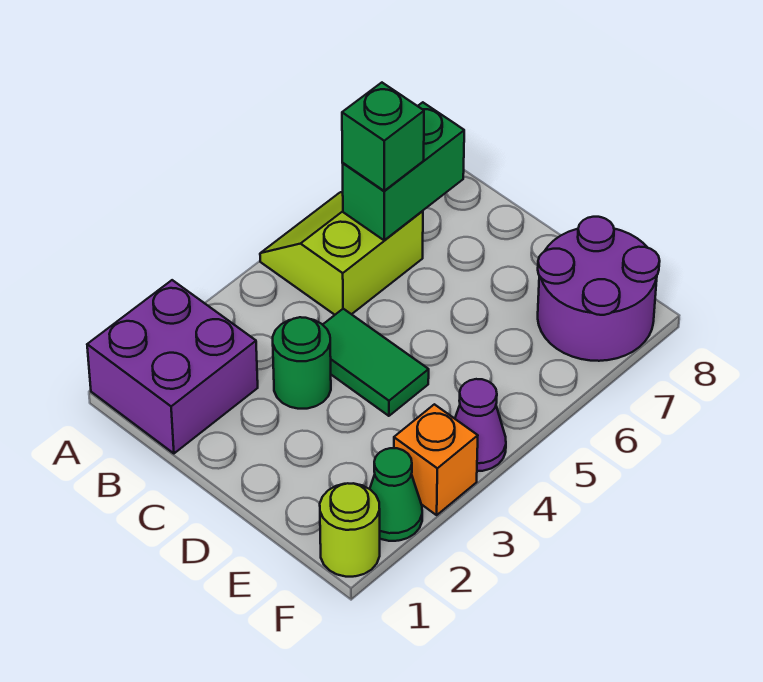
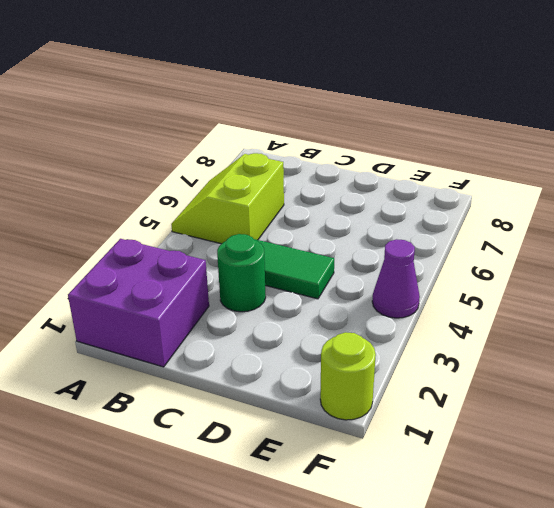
none -> purple 2x2 round brick [538,217,660,361]
none -> green 1x1 cone [370,448,422,541]

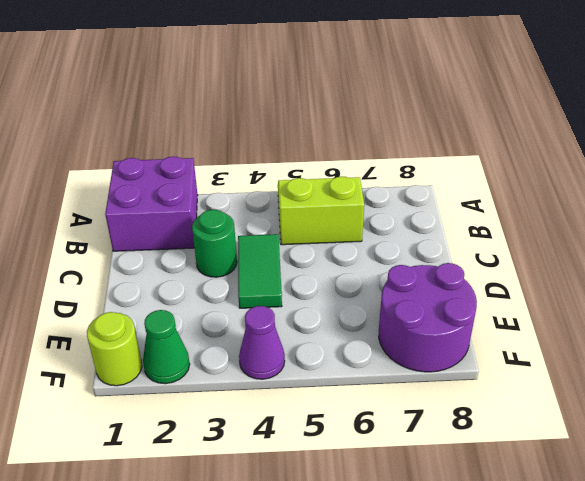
none -> orange 1x1 brick [394,404,478,515]
none -> green 1x2 brick [343,102,464,240]

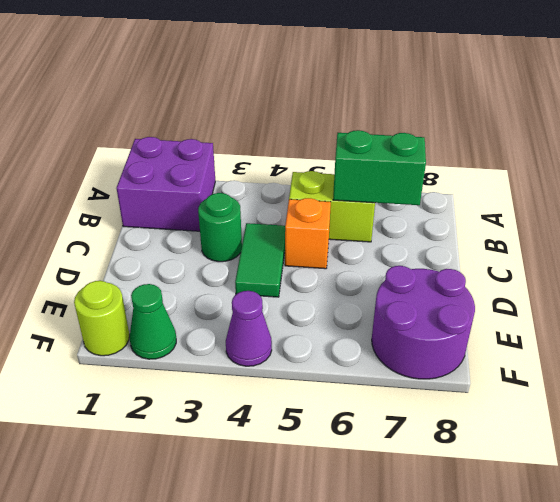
orange 1x1 brick [285,198,331,269] -> orange 1x1 brick moved to [394,404,478,515]
none -> green 1x1 brick [342,83,424,191]

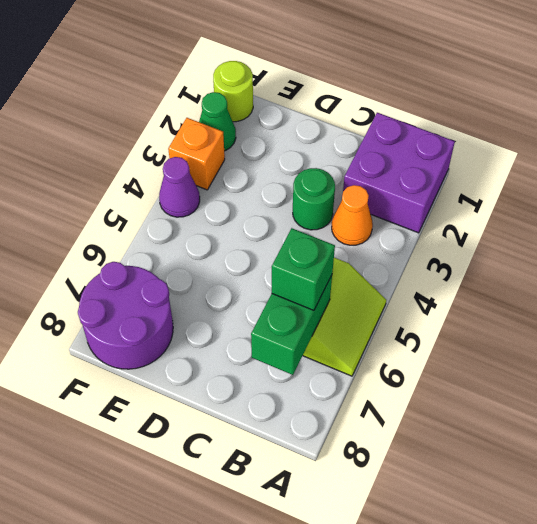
orange 1x1 cone [332,185,373,245] -> none
none -> green 1x2 tile [323,309,429,416]

